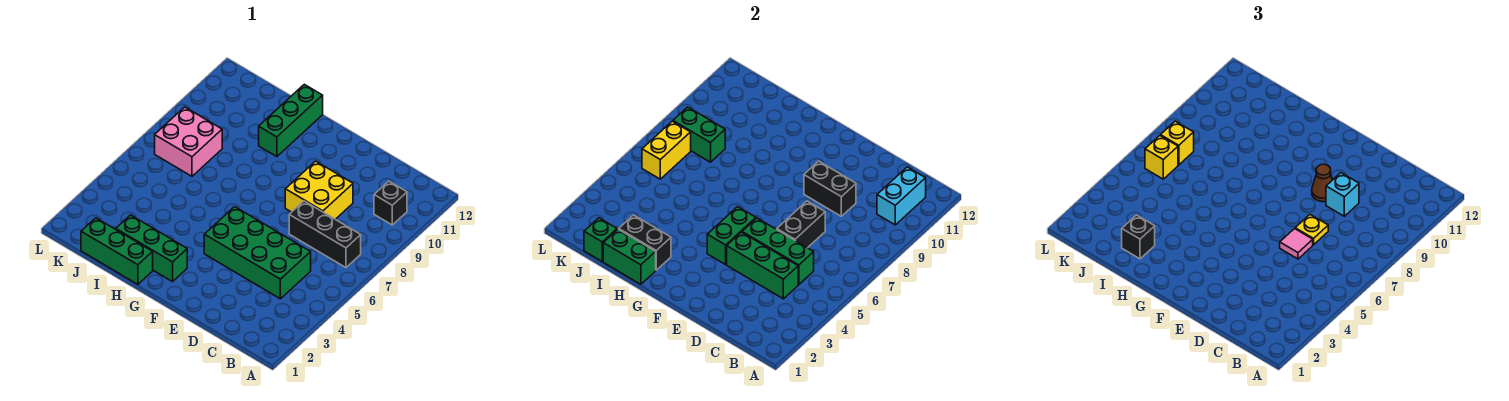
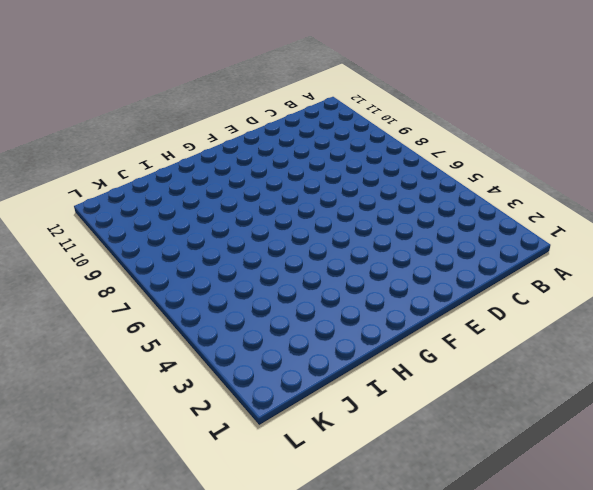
none -> black 1x3 brick [289,201,361,267]
none -> black 1x1 brick [374,181,407,225]
none -> green 2x4 brick [204,207,311,299]

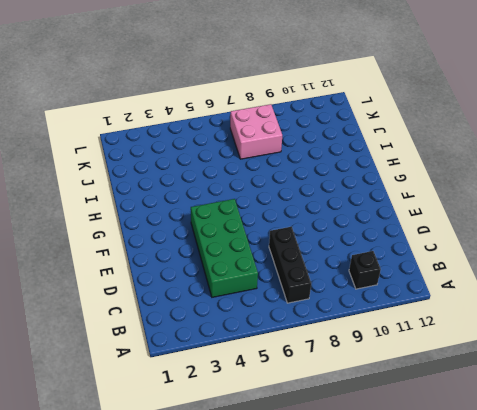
none -> yellow 2x2 brick [285,161,353,219]
none -> green 1x3 brick [116,215,187,282]
none -> green 1x3 brick [81,218,153,284]

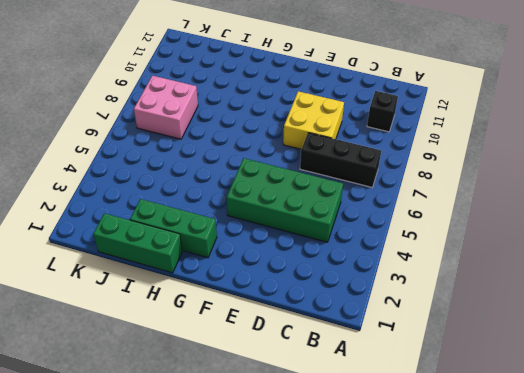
none -> green 1x3 brick [259,84,323,157]
none -> cyan 1x2 brick [877,167,926,225]
none -> green 1x3 brick [727,232,798,299]

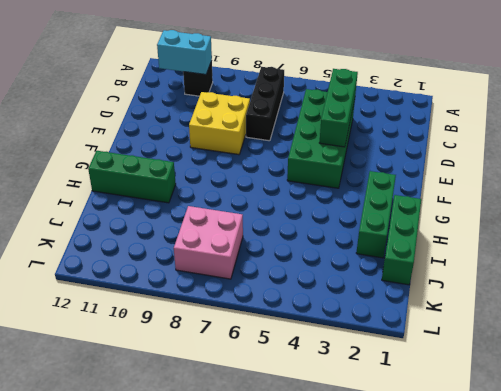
none -> green 1x3 brick [742,218,814,285]
none -> black 1x2 brick [777,201,825,248]
none -> black 1x2 brick [804,161,856,216]

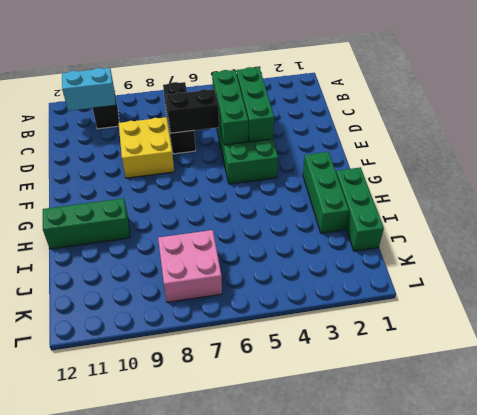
none -> black 1x2 brick [804,161,856,216]
none -> green 1x2 brick [707,207,756,265]
none -> green 1x2 brick [603,229,656,284]

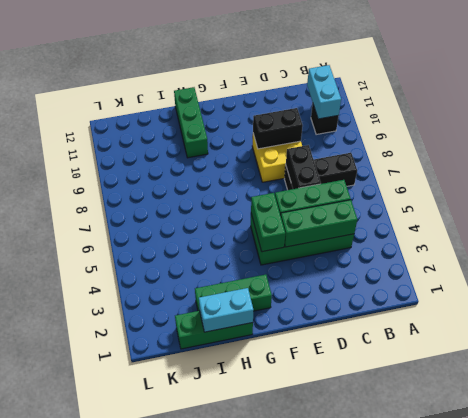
cyan 1x2 brick [199,288,254,332] -> green 1x2 brick [603,229,656,284]
none -> pink 2x2 brick [155,107,222,176]
none -> black 1x2 brick [619,215,671,270]
none -> green 1x1 brick [584,218,617,262]

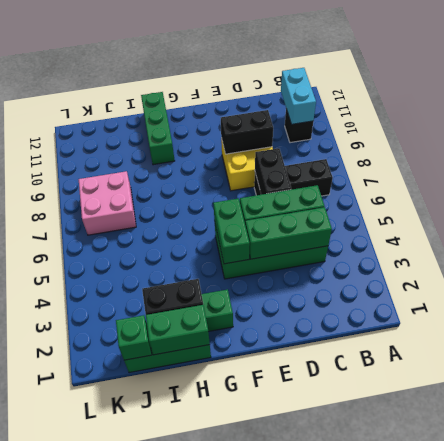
none -> green 1x2 brick [673,107,725,162]
none -> yellow 1x2 brick [642,121,691,179]
none -> pink 1x1 tile [1280,229,1313,259]

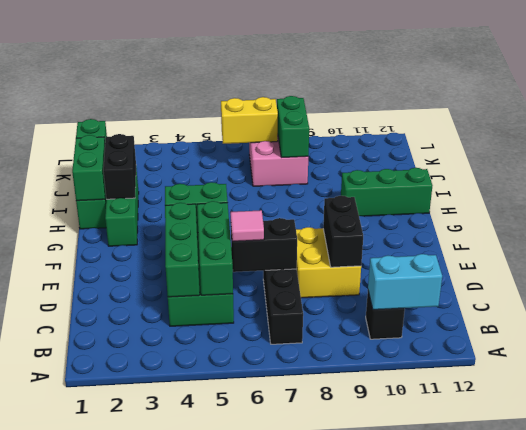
none -> yellow 1x1 plate [1295,215,1328,245]
none -> cyan 1x1 brick [1326,173,1359,216]
none -> brown 1x1 cone [1312,164,1332,202]

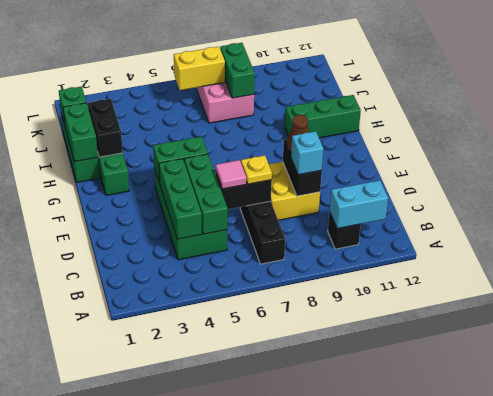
none -> black 1x1 brick [1122,215,1155,259]
none -> yellow 1x1 brick [1145,136,1178,179]
none -> yellow 1x1 brick [1161,121,1194,165]

